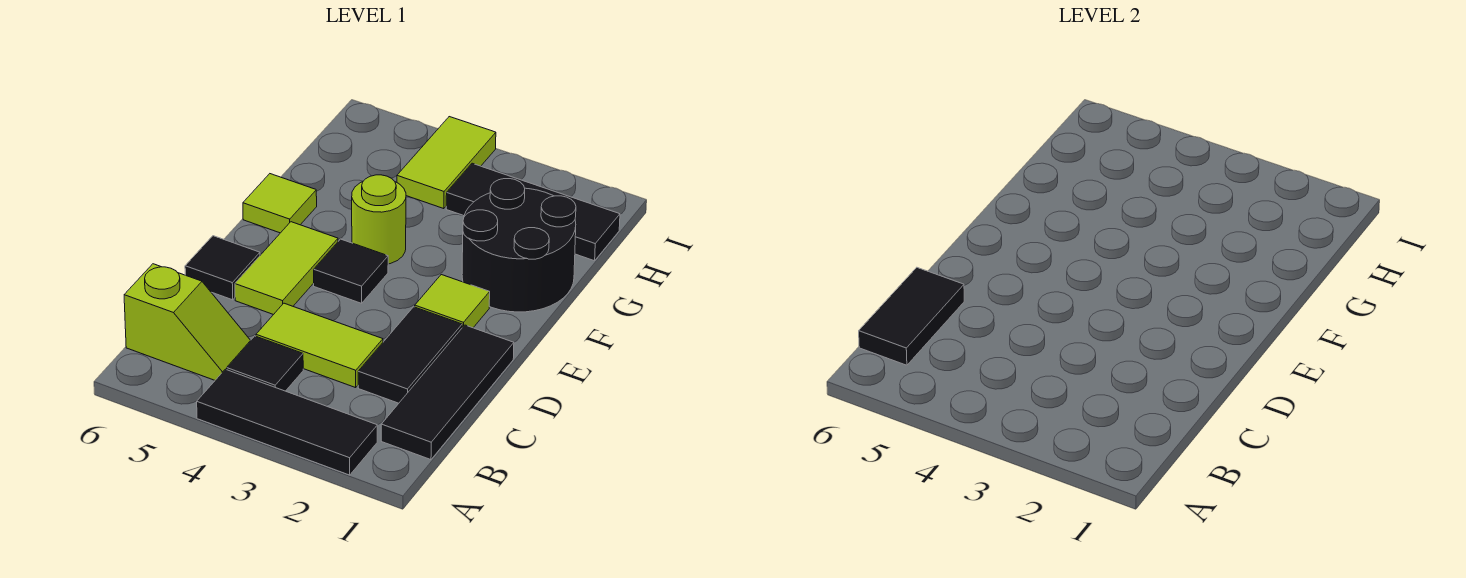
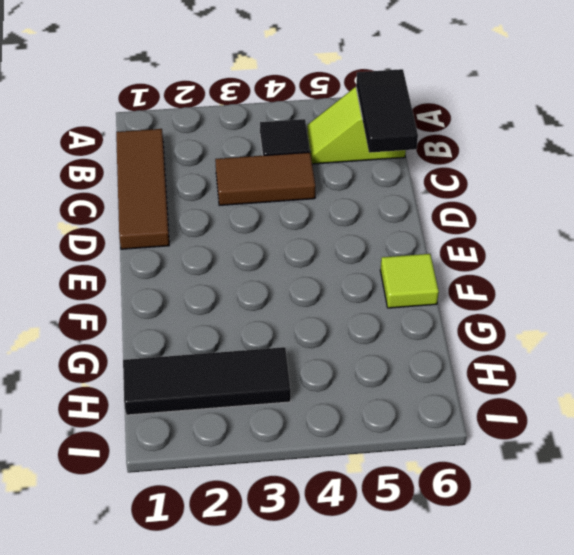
brown 1x3 tile [116,129,169,249] -> black 1x3 tile [381,325,514,460]
brown 1x2 tile [215,152,315,205] -> lime 1x2 tile [256,303,383,388]
none -> black 1x3 tile [197,369,377,475]
none -> black 1x2 tile [358,307,462,403]
none -> lime 1x2 tile [235,222,338,315]

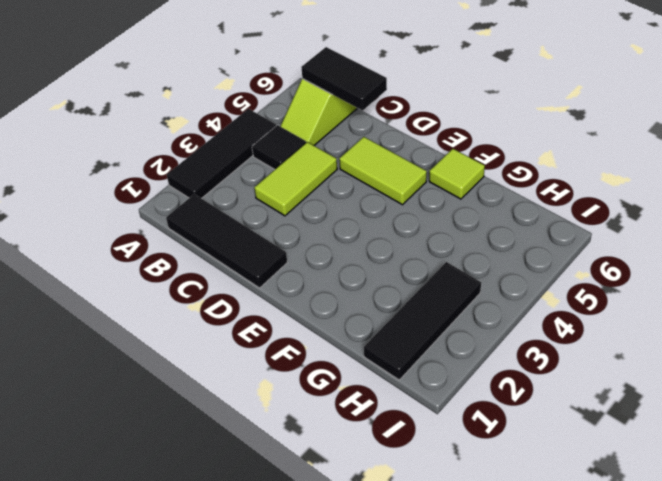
none -> black 1x2 tile [358,307,462,403]
none -> black 1x1 tile [185,236,260,300]
none -> lime 1x1 tile [415,275,490,328]

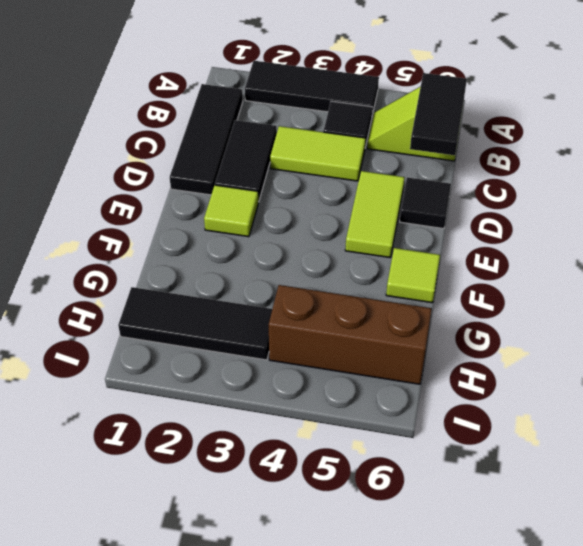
brown 1x3 brick [269,285,432,384] -> lime 1x2 tile [397,117,496,209]
none -> black 1x1 tile [314,239,388,303]
none -> black 2x2 round brick [462,179,576,312]
none -> lime 1x1 round brick [352,175,406,264]

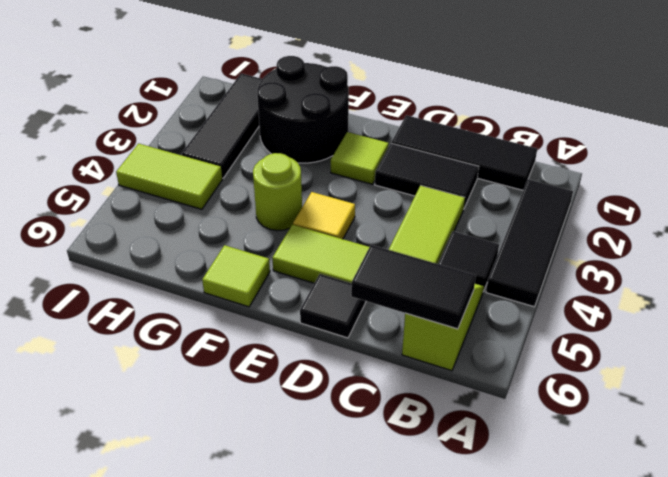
yellow 1x1 tile [293,192,355,239] -> black 1x1 tile [314,239,388,303]

